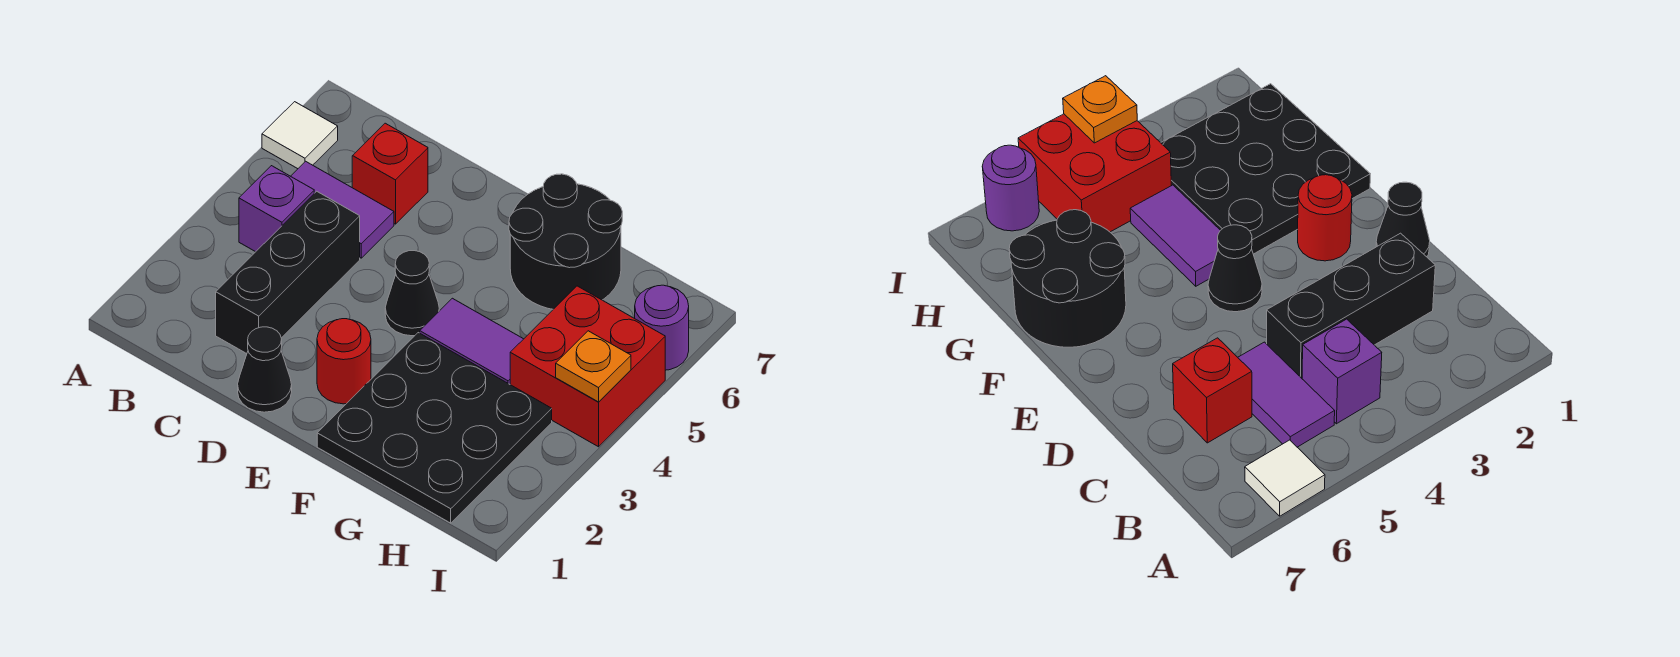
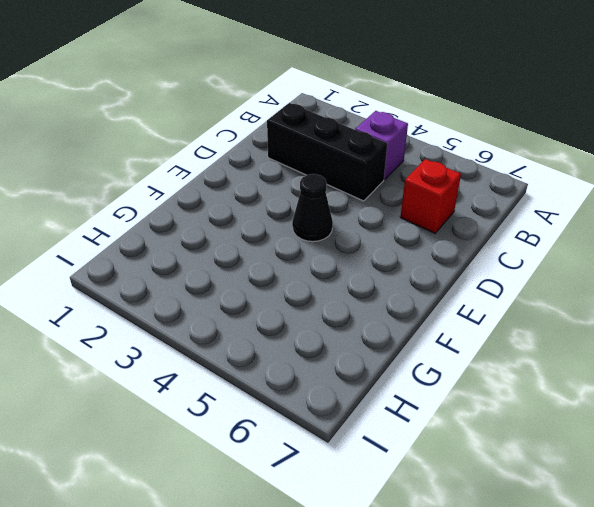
none -> white 1x1 tile [262,102,338,169]
none -> purple 1x2 tile [291,161,394,258]
none -> black 1x1 cone [238,327,292,412]

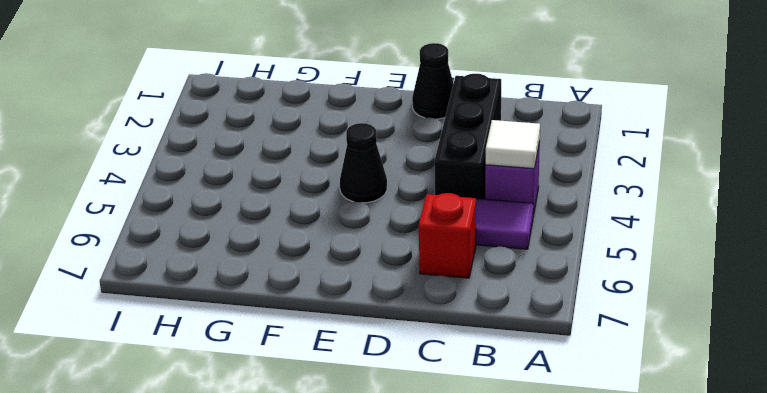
white 1x1 tile [486,120,540,169] -> white 1x1 tile moved to [262,102,338,169]
none -> red 1x1 round brick [317,319,371,404]
none -> black 3x3 plate [317,333,552,523]
none -> purple 1x2 tile [420,298,523,384]

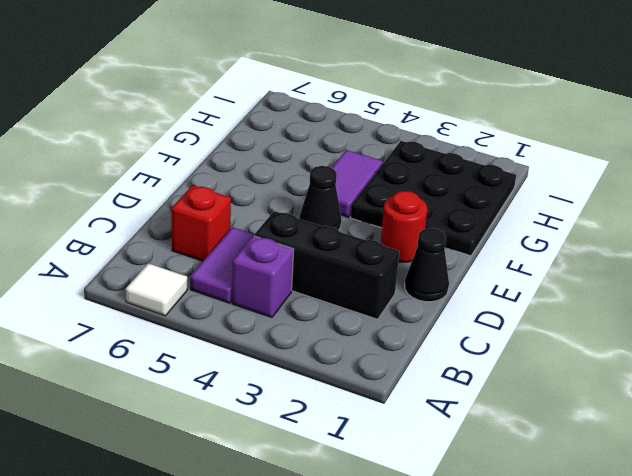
none -> black 2x2 round brick [509,174,622,309]
none -> red 2x2 brick [510,286,665,447]
none -> purple 1x1 round brick [635,285,689,370]

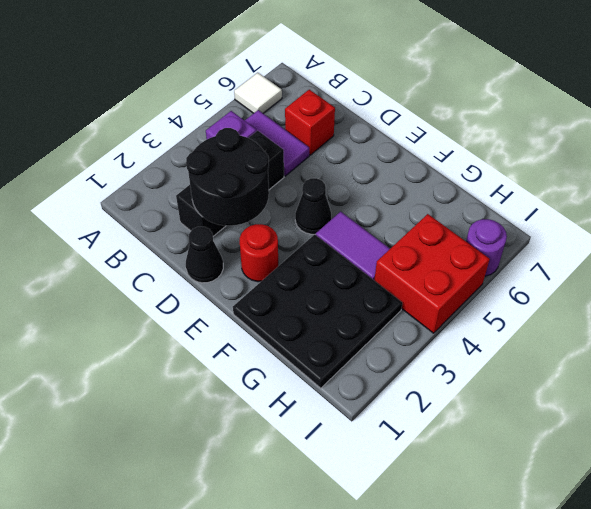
black 2x2 round brick [186,128,269,226] -> black 2x2 round brick moved to [509,174,622,309]
none -> orange 1x1 plate [556,331,631,402]

